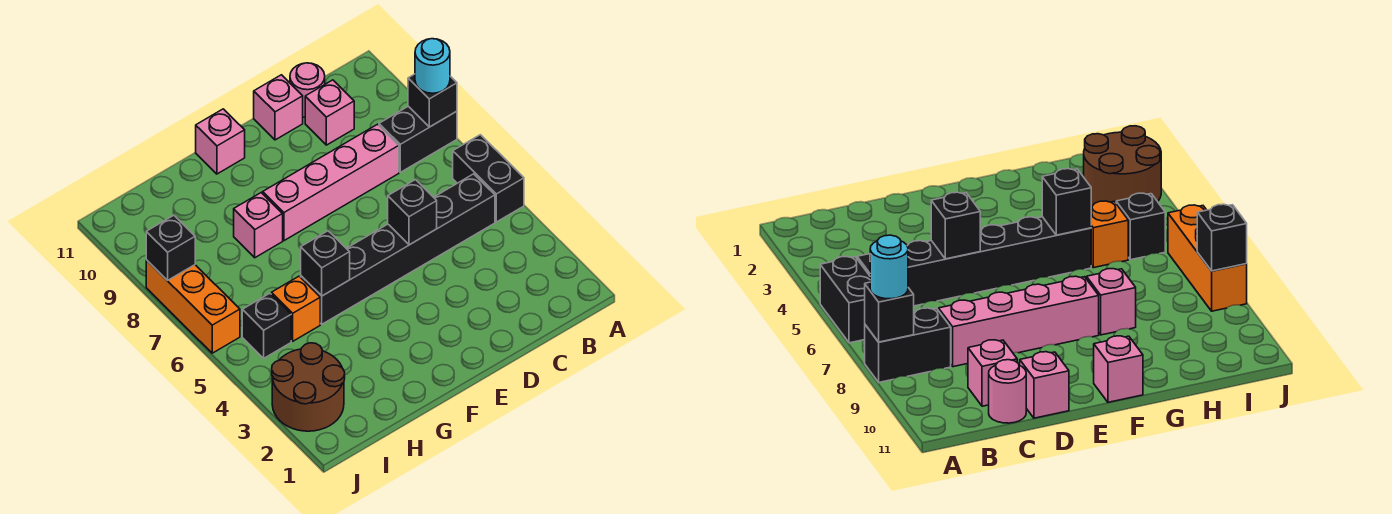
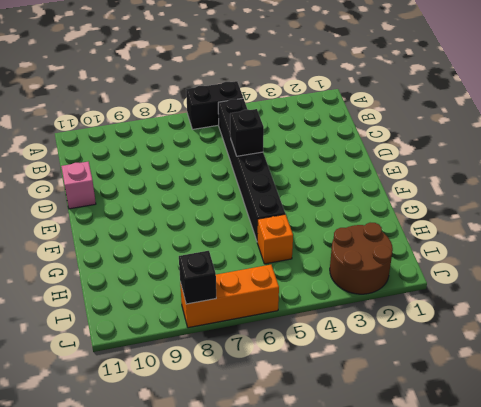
none -> black 1x2 brick [379,106,457,172]
none -> pink 1x4 brick [263,124,399,241]
none -> pink 1x1 brick [305,80,354,145]

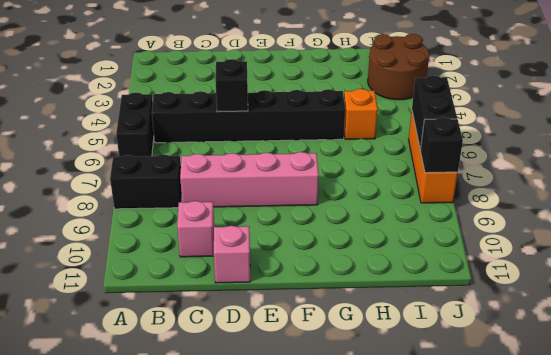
black 1x2 brick [412,75,457,150] -> none
none -> pink 1x1 round brick [290,63,325,117]
none -> pink 1x1 brick [196,109,245,174]
none -> pink 1x1 brick [234,193,283,258]

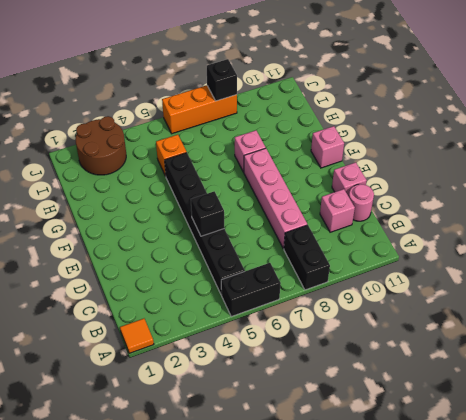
orange 1x1 tile [120,319,154,353] -> none
none -> black 1x1 brick [242,293,291,358]
none -> black 1x1 brick [408,74,457,127]
none -> black 1x1 brick [301,231,350,296]

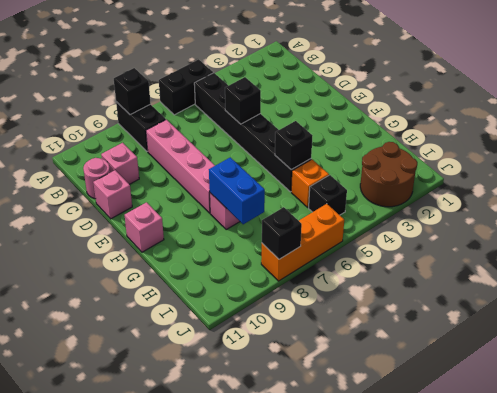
blue 1x2 brick [209,157,265,224] -> none
none -> cyan 1x1 round brick [415,39,450,93]

